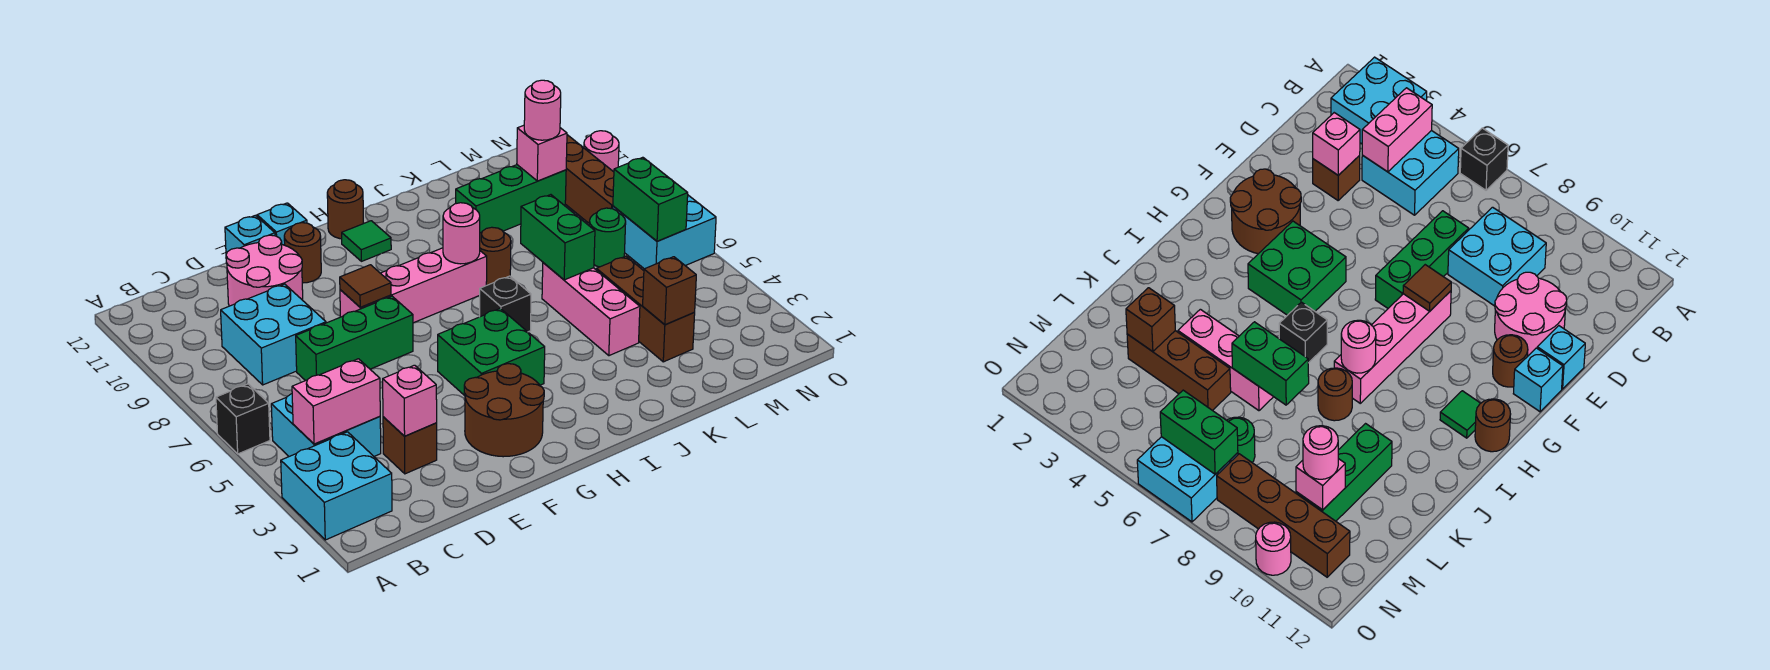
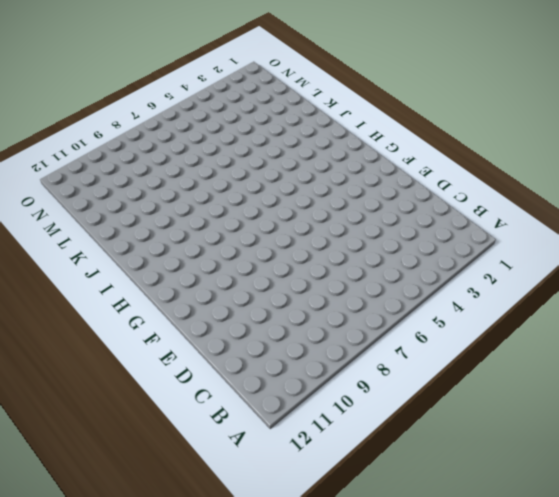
none -> cyan 2x2 brick [281,432,392,540]
none -> black 1x1 brick [216,384,270,454]
none -> cyan 2x2 brick [271,394,381,456]
none -> cyan 2x2 brick [221,284,326,385]

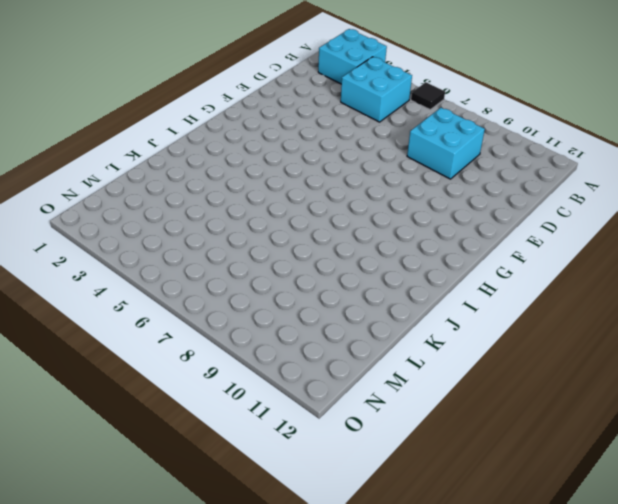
black 1x1 tile [411,82,445,110] -> black 1x1 brick [216,384,270,454]
none -> brown 1x1 brick [383,417,437,474]
none -> green 1x3 brick [296,296,413,381]
none -> pink 2x2 round brick [226,235,303,306]
none -> cyan 1x1 brick [225,215,275,264]

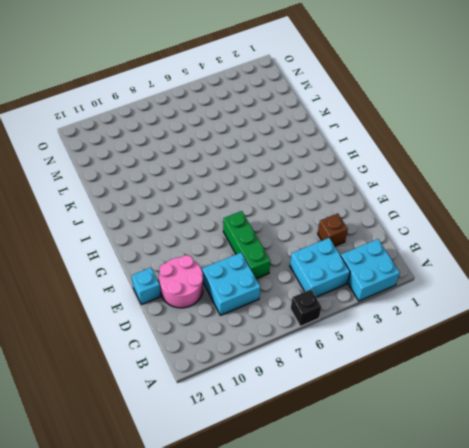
none -> brown 2x2 round brick [464,364,544,457]
none -> pink 1x4 brick [340,248,487,323]
none -> brown 1x1 round brick [284,223,321,283]
none -> cyan 1x1 brick [257,203,307,245]

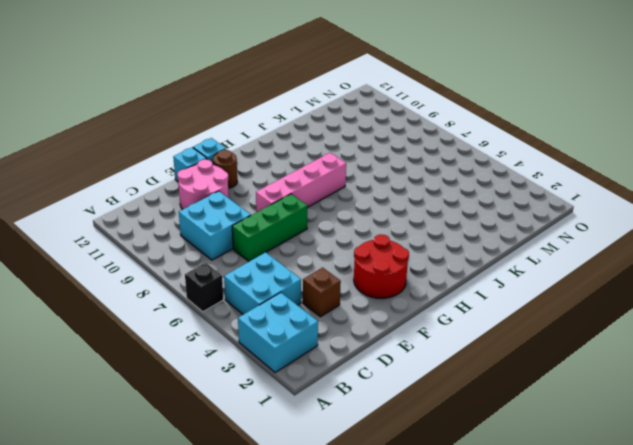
red 2x2 round brick [354,234,409,298] -> brown 2x2 round brick [464,364,544,457]
none -> green 2x2 brick [438,308,545,396]
none -> green 1x1 tile [342,221,391,261]
none -> brown 1x1 round brick [327,180,364,239]
none -> black 1x1 brick [479,276,531,332]

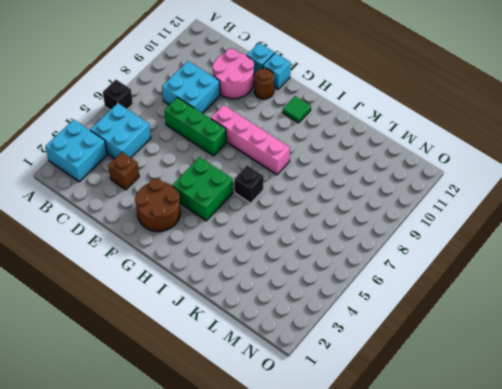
none -> brown 1x1 round brick [327,180,364,239]
none -> brown 1x1 round brick [480,227,511,285]
none -> pink 1x3 brick [542,263,640,356]
none -> green 1x3 brick [456,165,566,233]

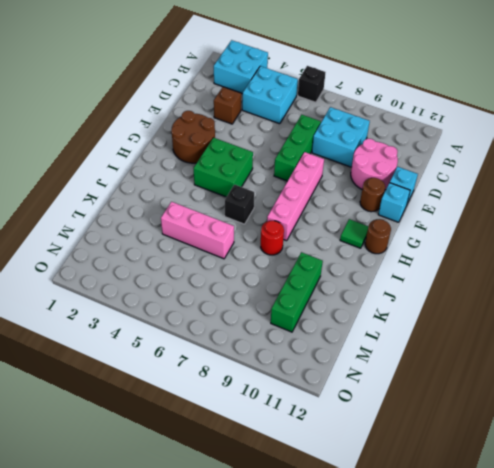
red 1x1 round brick [261,221,284,255] -> brown 1x1 round brick [480,227,511,285]
none -> brown 1x3 brick [596,256,695,362]
none -> green 1x1 round brick [589,208,626,267]
none -> cyan 2x2 brick [613,195,716,269]
none -> brown 1x4 brick [565,135,614,223]

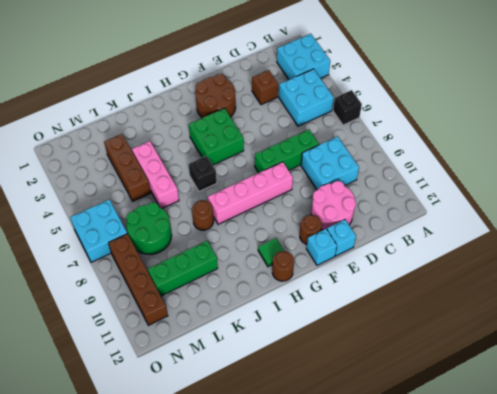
green 2x2 round brick [126,202,172,254] -> green 1x1 round brick [589,208,626,267]
none -> pink 1x1 round brick [584,131,619,172]
none -> pink 1x2 brick [292,359,380,444]
none -> pink 1x1 brick [383,365,437,436]
none -> brown 1x1 tile [340,265,391,307]

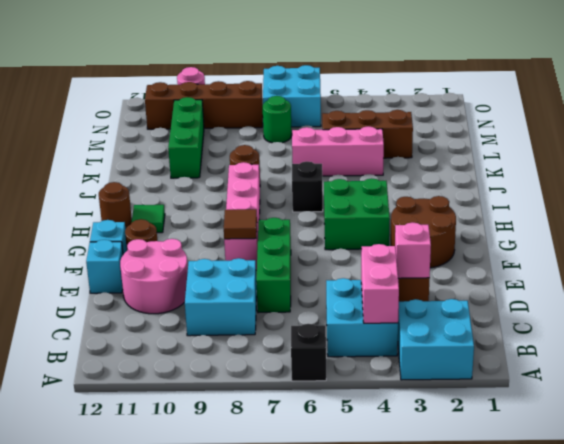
none -> pink 1x1 round brick [443,203,480,264]
none -> green 1x2 brick [521,195,595,280]
none -> brown 1x1 brick [643,257,696,325]
none -> pink 1x1 brick [517,125,567,181]

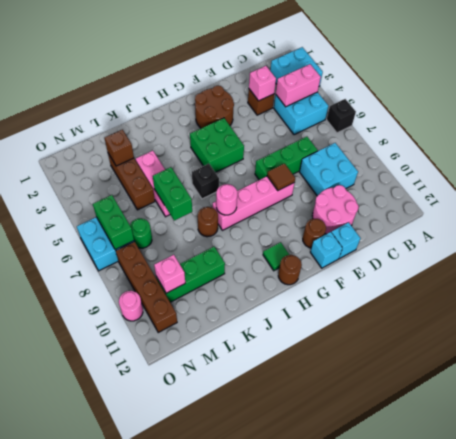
none -> pink 1x1 round brick [524,80,561,140]

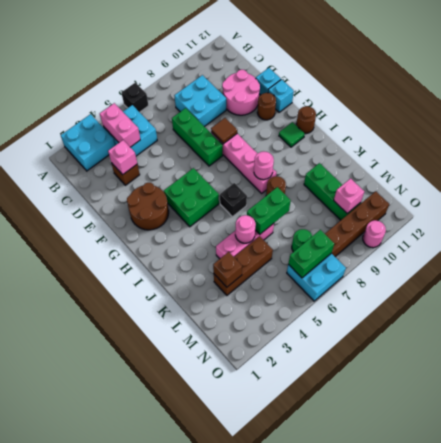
pink 1x1 round brick [235,215,256,243] -> pink 1x1 round brick moved to [524,80,561,140]

